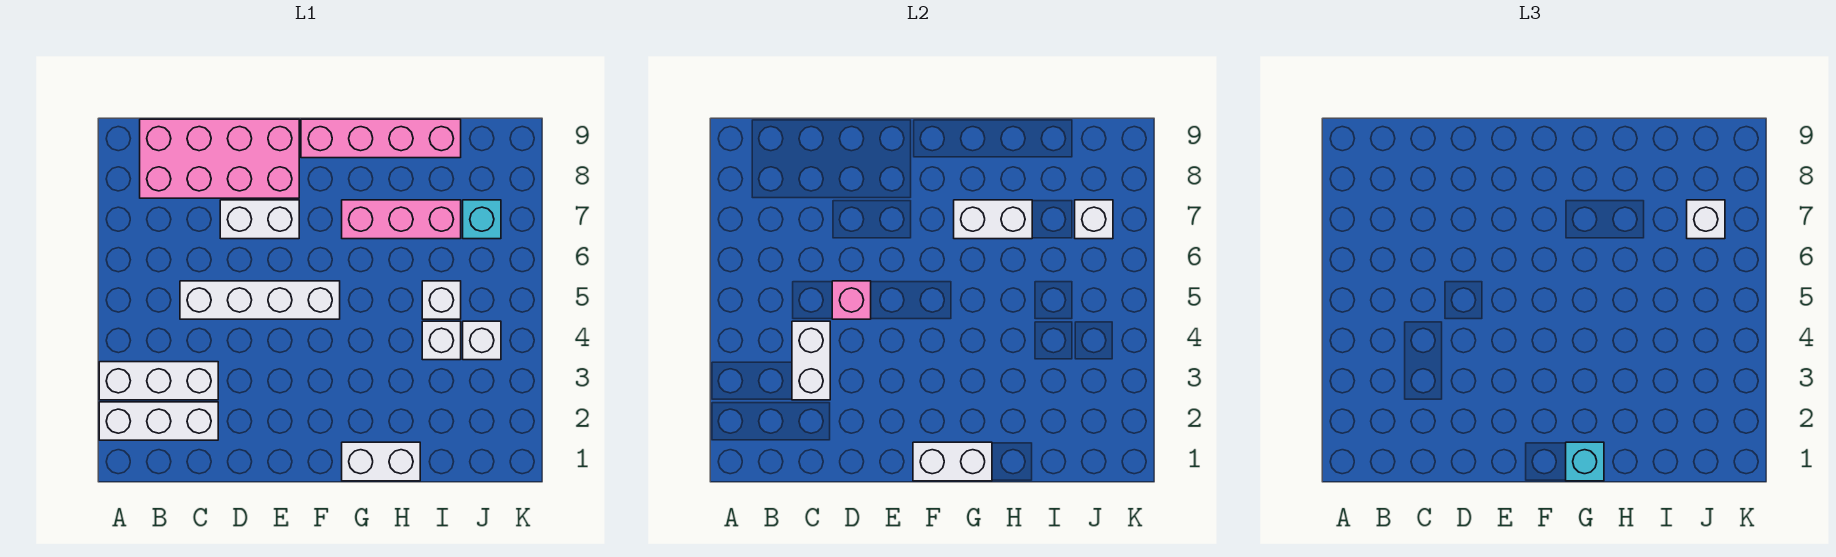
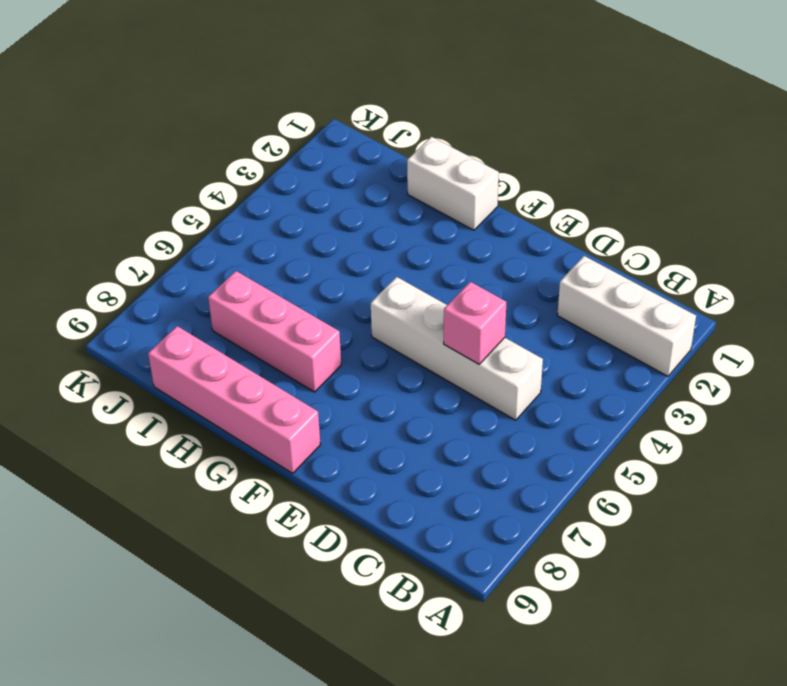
none -> white 1x3 brick [99,362,218,400]
none -> pink 2x4 brick [140,119,299,198]
none -> white 1x2 brick [220,200,299,239]

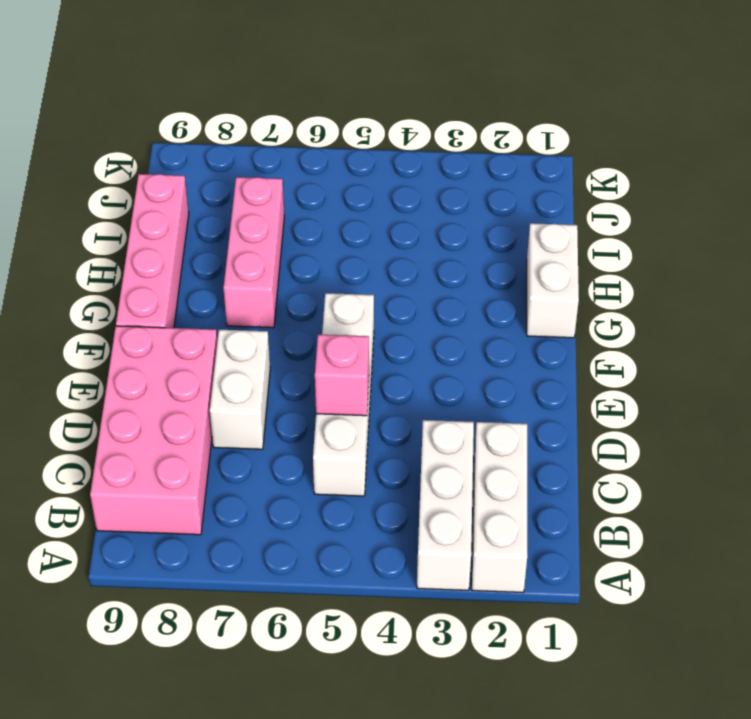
none -> white 1x1 brick [422,321,461,360]
none -> white 1x1 brick [422,281,461,319]
none -> white 1x1 brick [463,321,501,360]

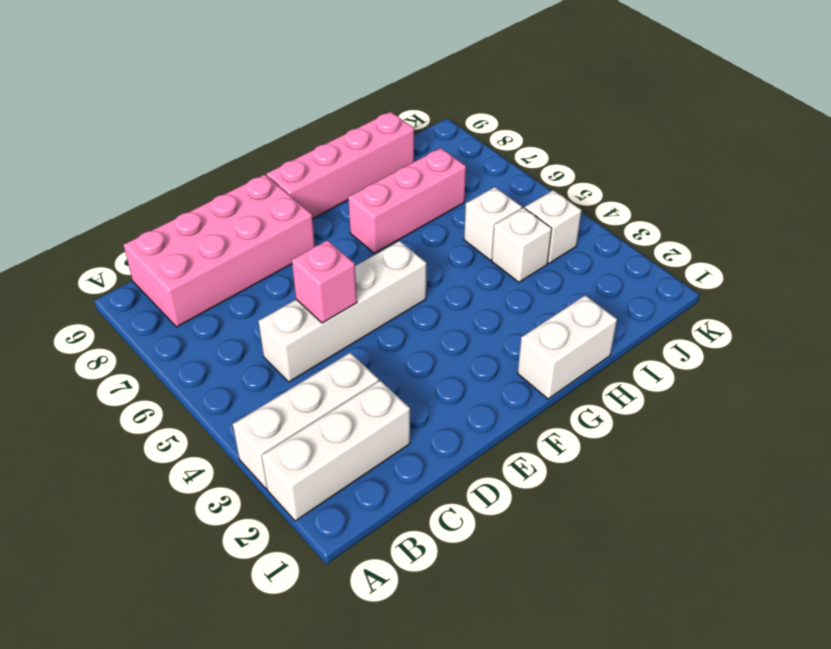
none -> white 1x2 brick [220,200,299,239]
none -> cyan 1x1 brick [463,200,501,239]
none -> white 1x2 brick [792,321,830,400]

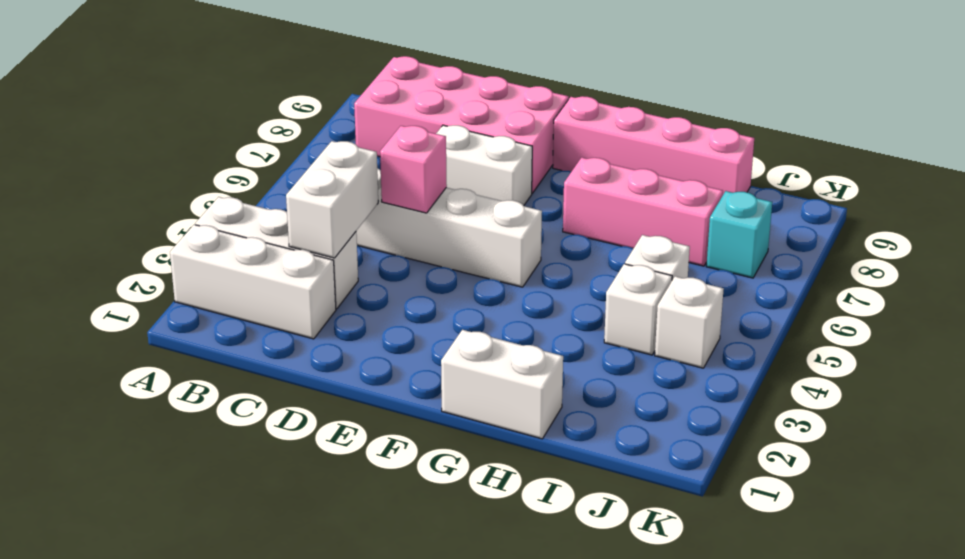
none -> white 1x2 brick [913,442,992,481]
none -> white 1x2 brick [954,200,1032,239]
none -> white 1x1 brick [1075,200,1113,239]

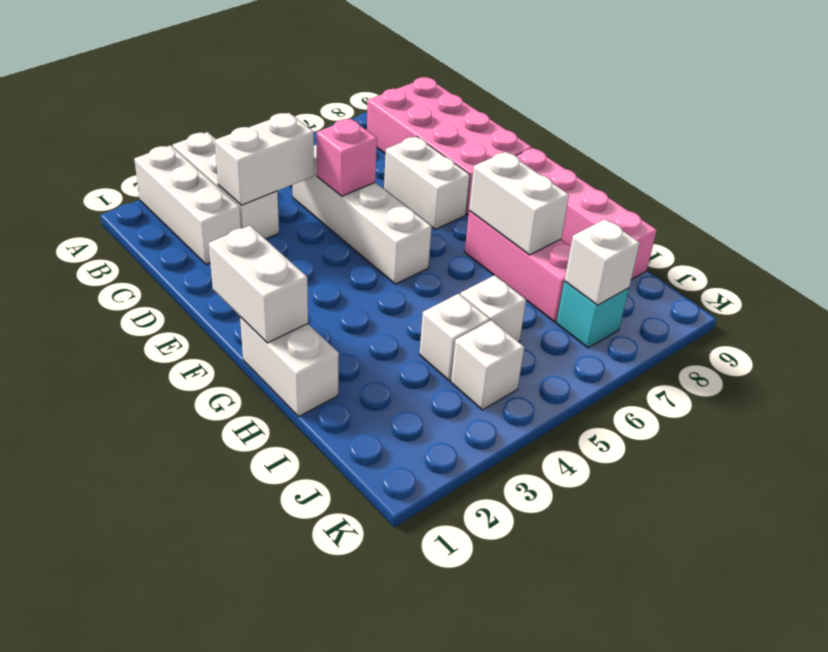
none -> cyan 1x1 brick [1566,442,1604,481]
none -> white 1x1 brick [1687,200,1725,239]

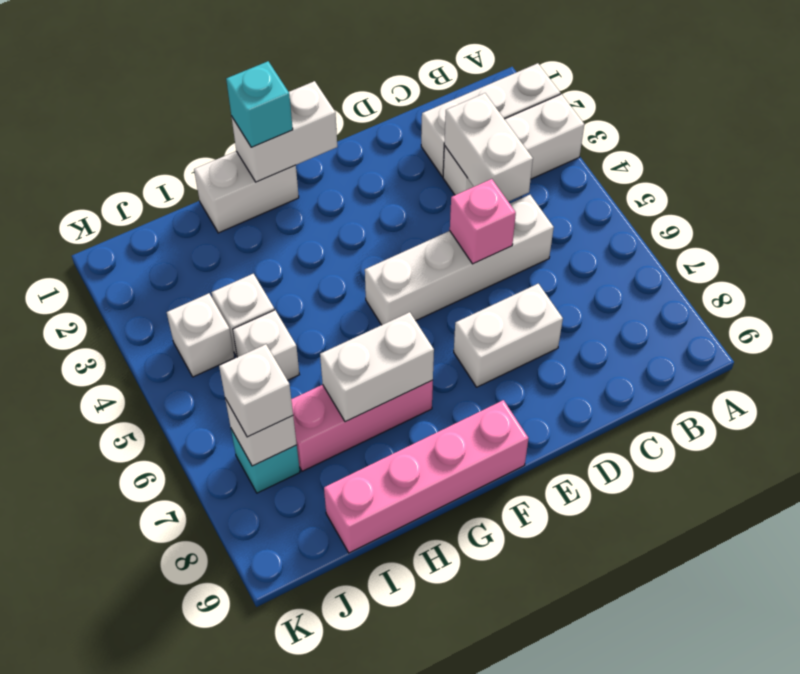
none -> pink 2x4 brick [140,119,299,198]

